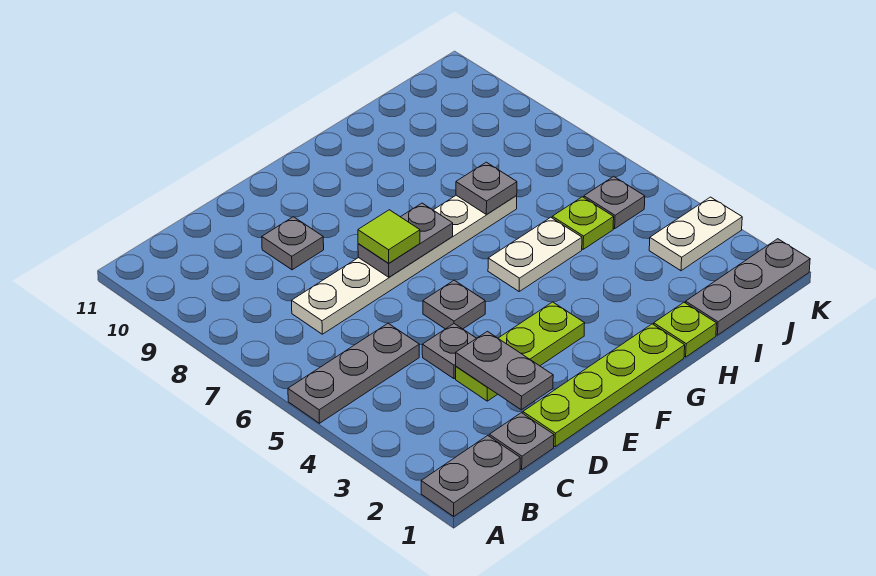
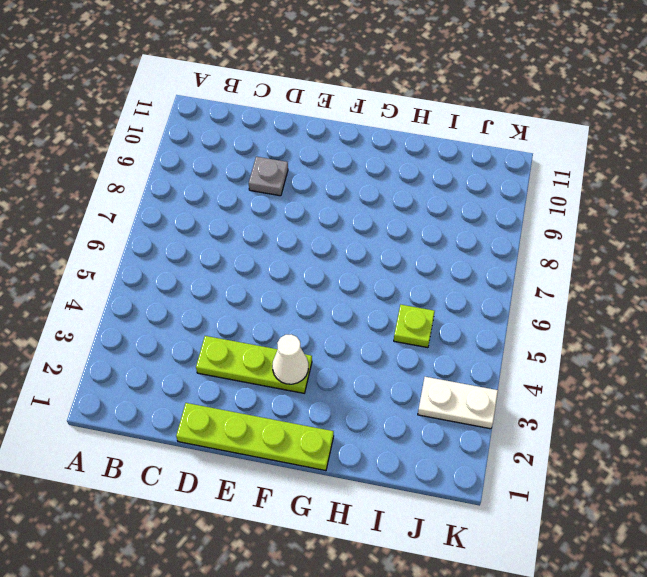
white 1x1 cone [272,334,308,384] -> none
none -> grey 1x2 plate [421,436,520,516]
none -> grey 1x3 plate [288,323,419,423]
none -> grey 1x1 plate [489,413,554,470]

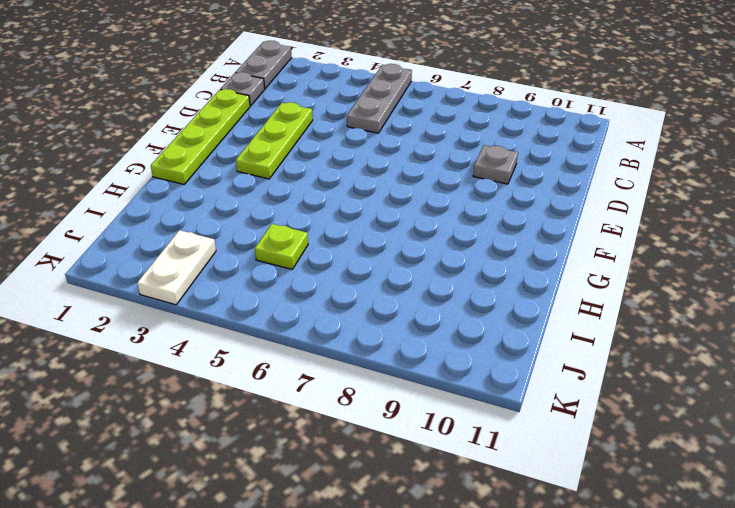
none -> white 1x6 plate [292,195,517,334]
none -> grey 1x1 plate [422,324,476,379]
none -> grey 1x1 plate [423,280,485,329]

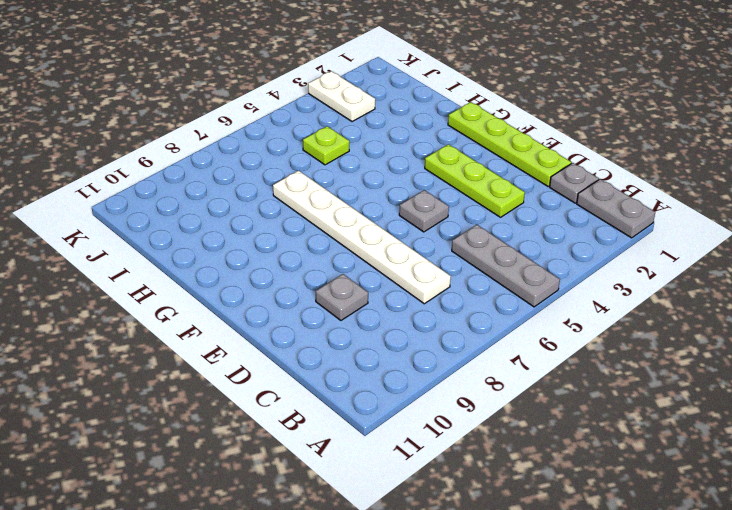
none -> grey 1x1 plate [422,324,476,379]
none -> white 1x2 plate [488,217,582,291]
none -> lime 1x1 plate [654,302,717,357]

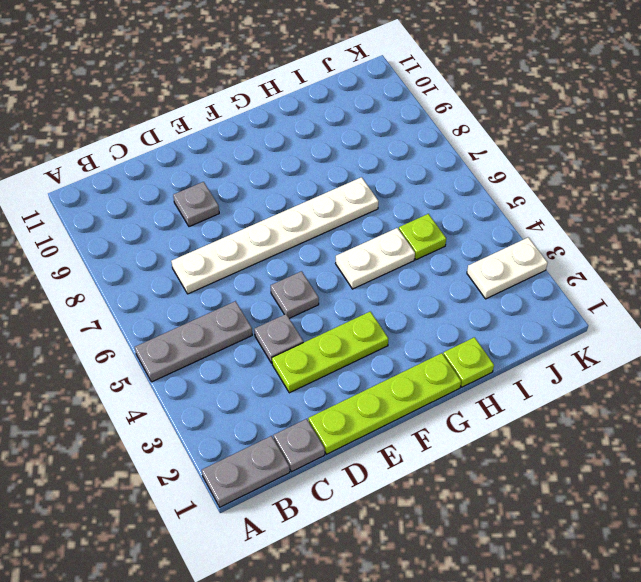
none -> grey 1x3 plate [686,239,810,335]
none -> grey 1x1 plate [584,176,645,229]
none -> grey 1x2 plate [456,331,553,410]

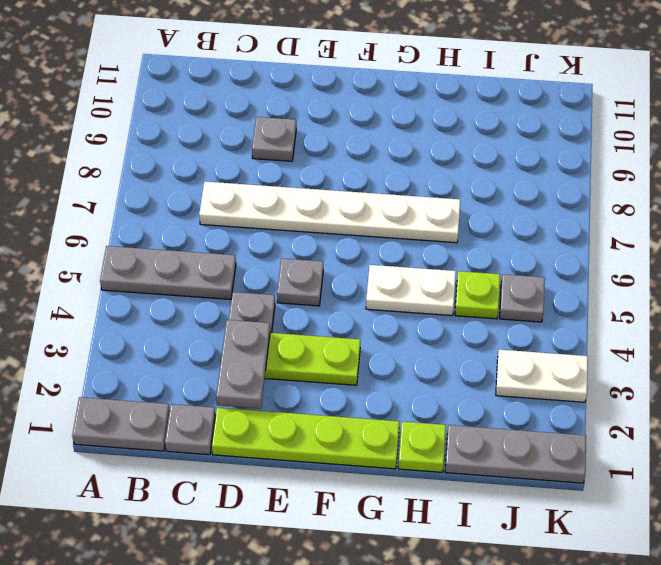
none -> grey 1x2 plate [358,203,453,277]
none -> grey 1x1 plate [456,162,517,214]
none -> lime 1x1 tile [358,210,420,263]

